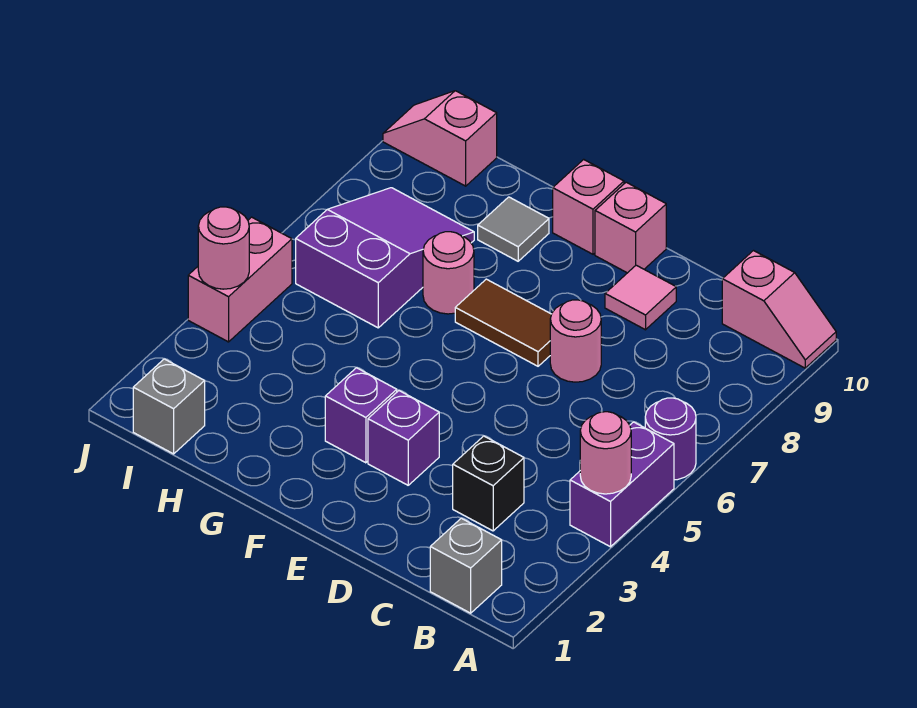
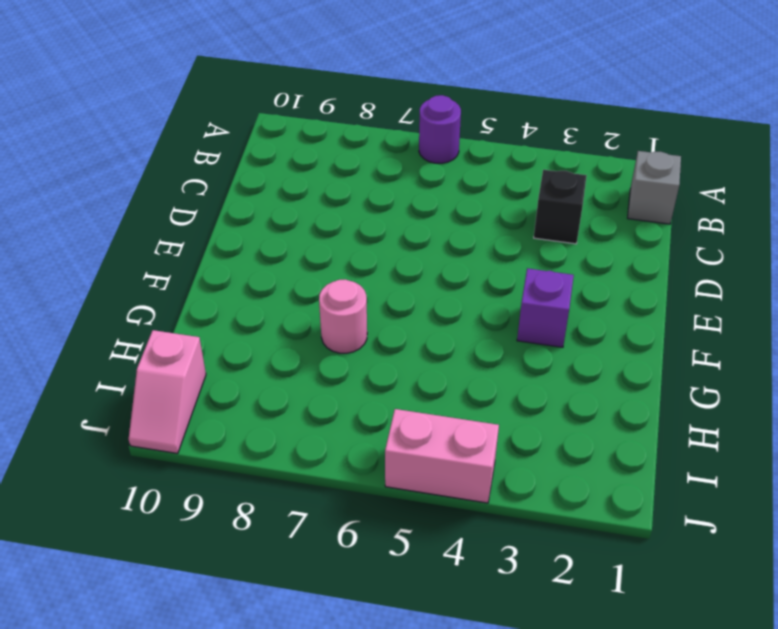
none -> purple 1x2 brick [570,422,674,547]
none -> pink 1x2 slope [722,251,836,368]
none -> pink 1x1 round brick [550,300,601,382]

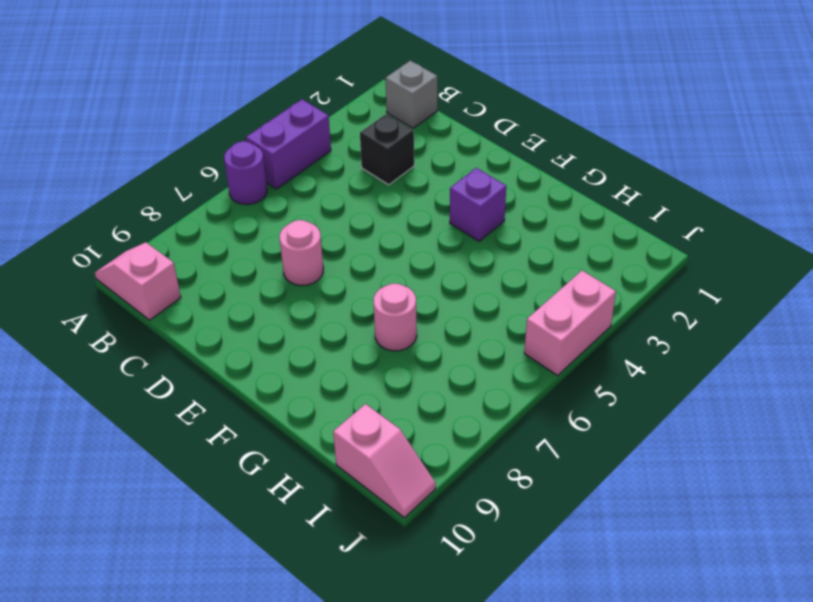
none -> pink 1x1 tile [605,265,676,330]
none -> purple 1x1 brick [368,391,439,485]
none -> brown 1x2 tile [455,279,552,366]

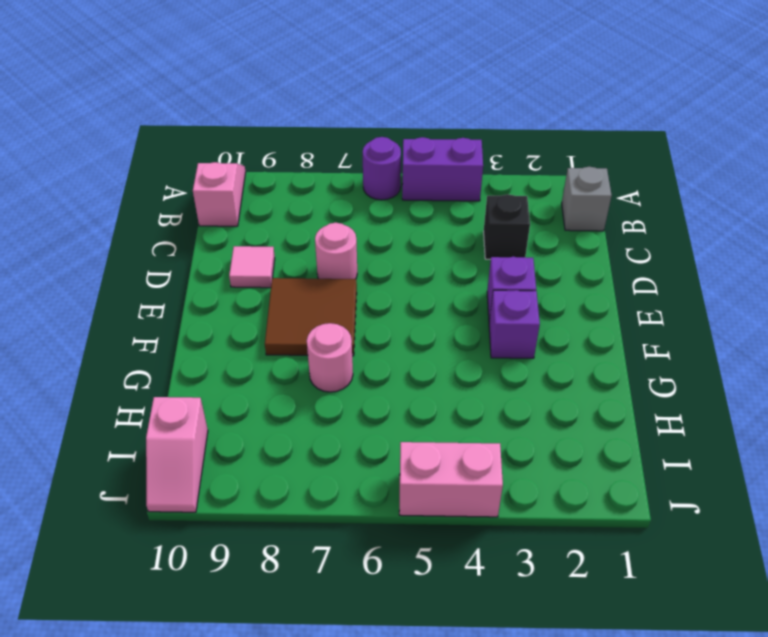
brown 2x2 tile [265,278,357,356] -> brown 1x2 tile [455,279,552,366]
none -> pink 1x1 brick [595,182,666,273]
none -> pink 1x1 brick [553,159,624,254]
none -> grey 1x1 tile [478,197,549,261]

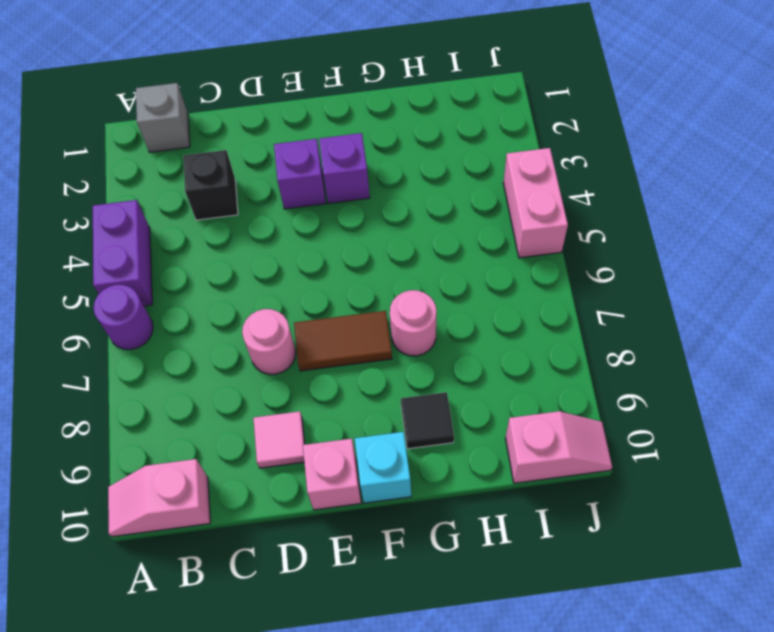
cyan 1x1 brick [355,432,411,503] -> pink 1x1 brick [553,159,624,254]
black 1x1 tile [401,392,454,449] -> grey 1x1 tile [478,197,549,261]
none -> purple 2x3 slope [296,188,474,328]
none -> grey 1x1 brick [133,359,205,454]
none -> pink 1x1 round brick [580,412,631,494]

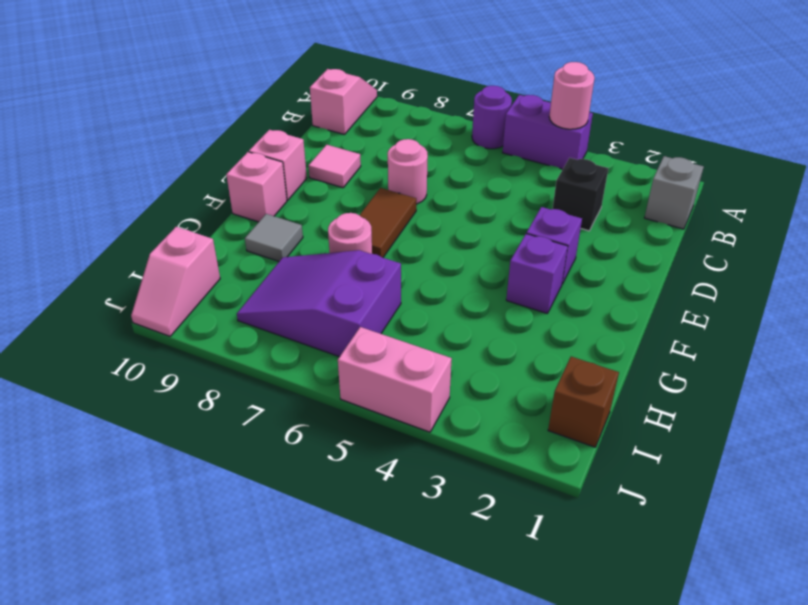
brown 1x1 brick [548,357,619,447] -> grey 1x1 brick [133,359,205,454]
none -> pink 1x1 round brick [198,207,249,289]

